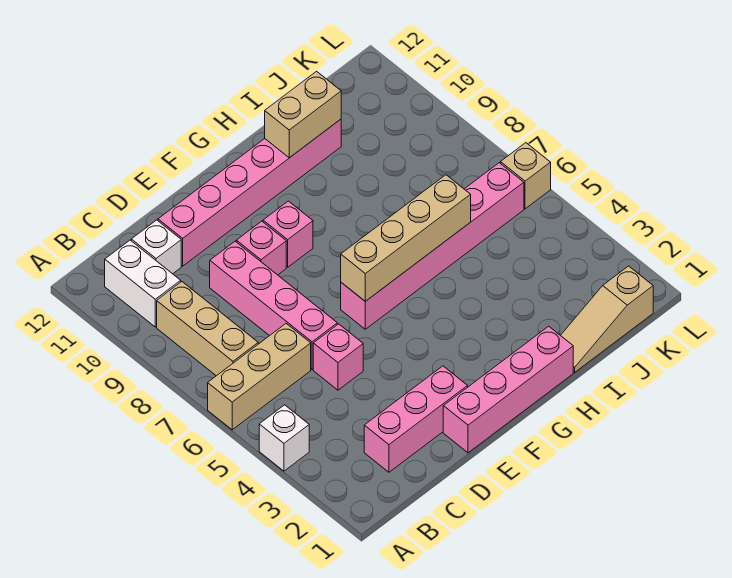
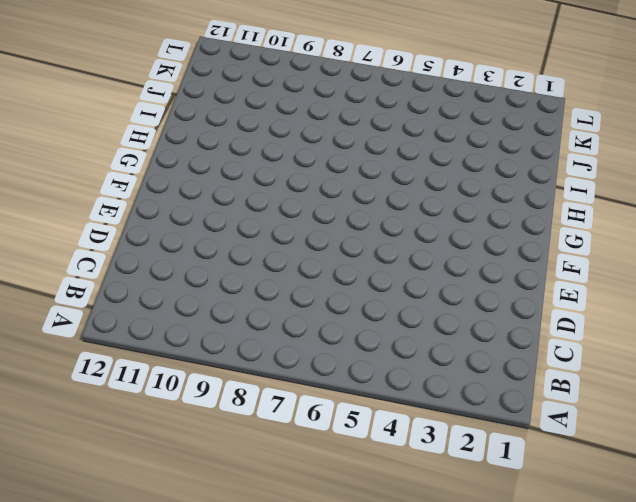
none -> white 1x1 brick [259,405,309,471]
none -> tan 1x3 brick [208,324,311,430]
none -> tan 1x3 brick [157,282,258,376]

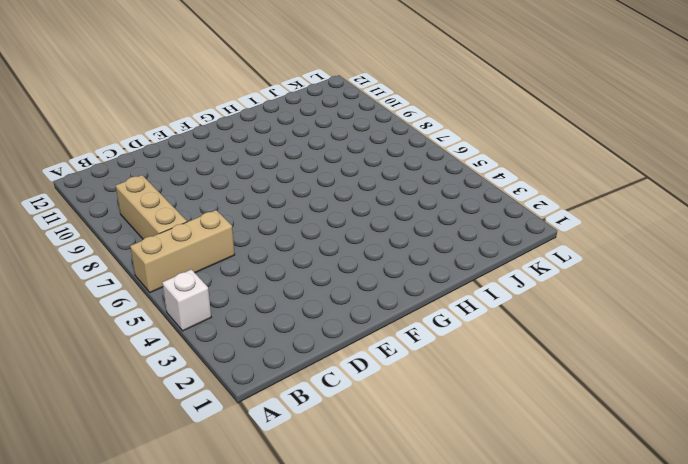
none -> white 1x2 brick [105,240,181,327]
none -> pink 1x3 brick [364,366,468,472]
none -> white 1x1 brick [131,220,181,274]

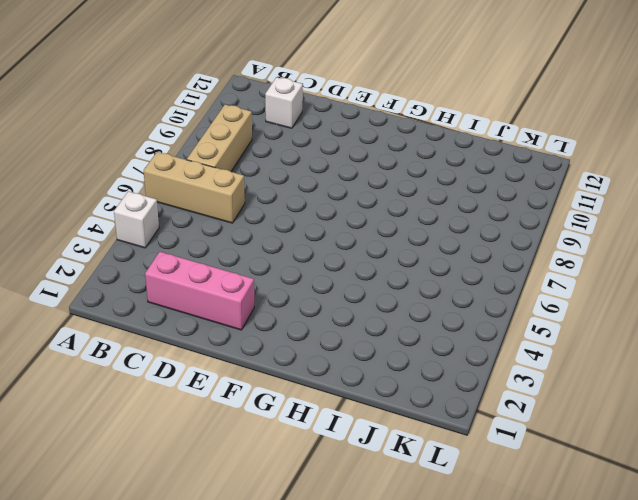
none -> white 1x2 brick [105,240,181,327]
none -> pink 1x1 brick [313,324,363,390]
none -> pink 1x4 brick [210,241,337,369]

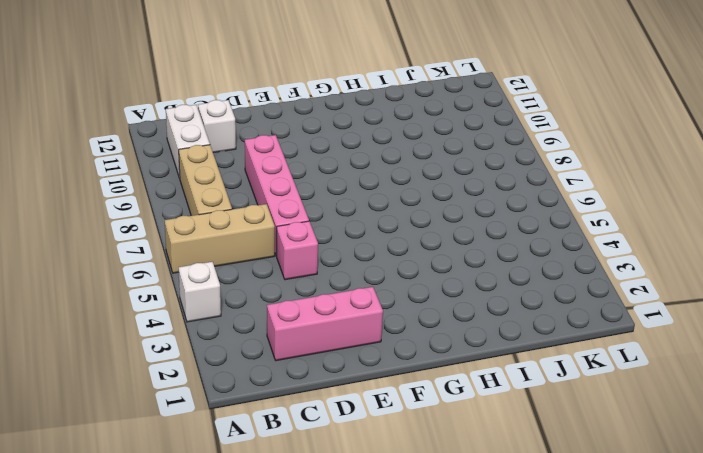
none -> pink 1x6 brick [158,119,341,266]
none -> pink 1x4 brick [443,326,573,453]
none -> pink 1x1 brick [236,221,286,275]

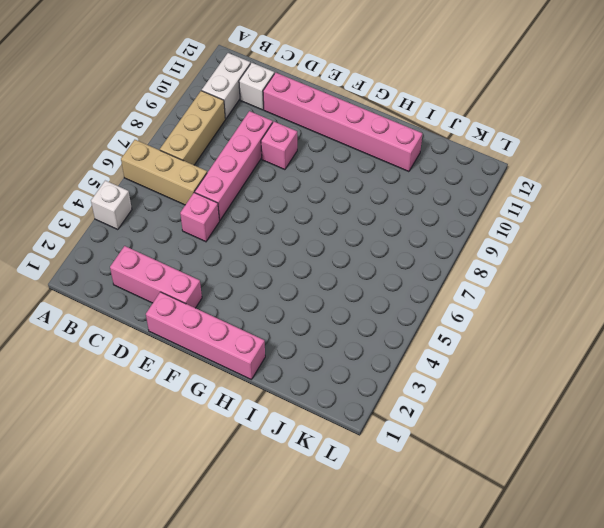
none -> pink 1x6 brick [341,163,524,329]
none -> pink 1x1 brick [263,201,313,267]
none -> tan 1x3 slope [560,266,653,372]

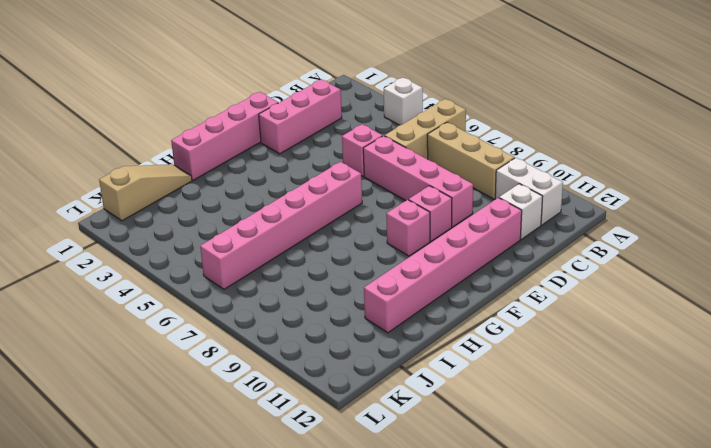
none -> tan 1x1 brick [501,143,551,209]
none -> tan 1x4 brick [341,175,471,301]
none -> tan 1x2 brick [265,71,341,158]

